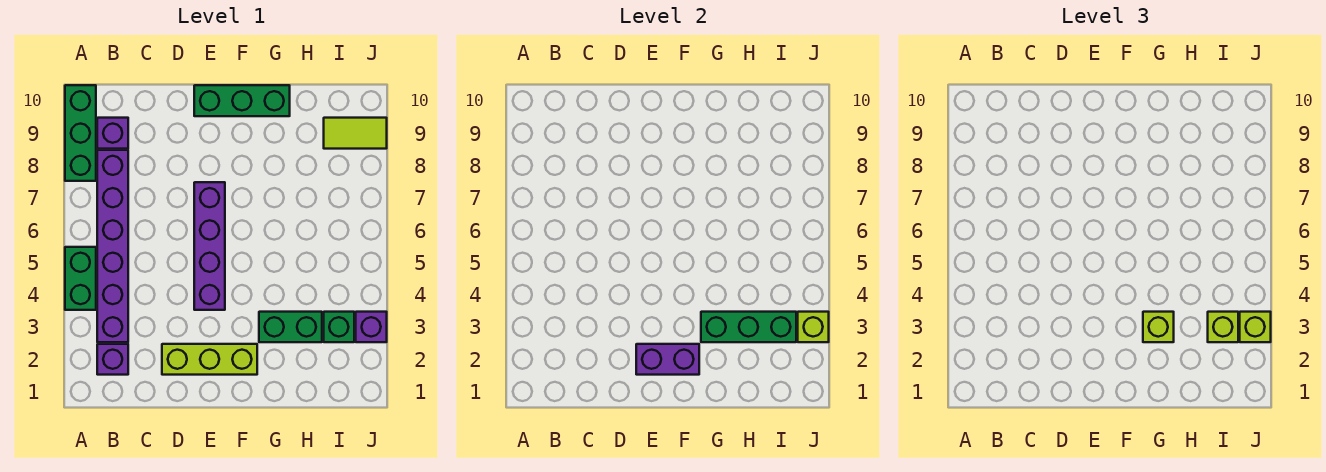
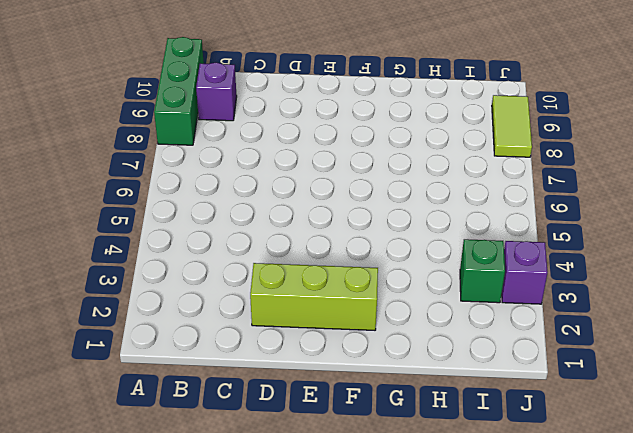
lime 1x2 tile [492,95,532,157] -> lime 1x2 tile turned to [324,118,387,149]
none -> green 1x2 brick [65,247,96,310]
none -> purple 1x1 brick [97,344,128,375]
none -> purple 1x6 brick [97,150,128,342]

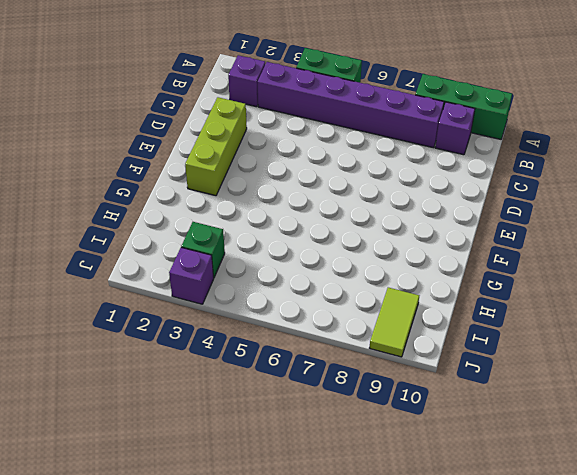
none -> purple 1x4 brick [194,182,225,310]
none -> green 1x3 brick [194,85,290,116]
none -> green 1x2 brick [259,312,322,342]

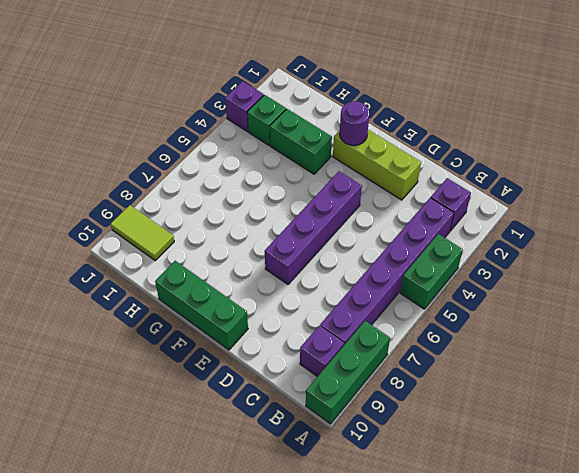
purple 1x1 round brick [340,101,370,145] -> purple 1x2 brick [636,344,699,375]
none -> green 1x3 brick [701,312,796,342]
none -> lime 1x1 brick [798,312,829,342]
none -> lime 1x1 brick [1143,312,1174,342]

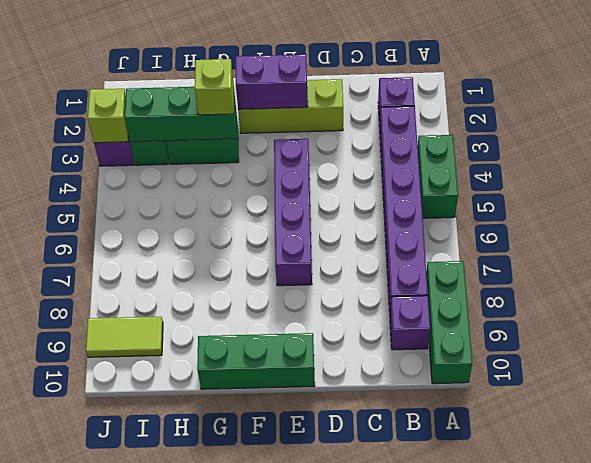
none -> lime 1x1 brick [1208,312,1238,342]
none -> lime 1x1 brick [1240,312,1271,342]

